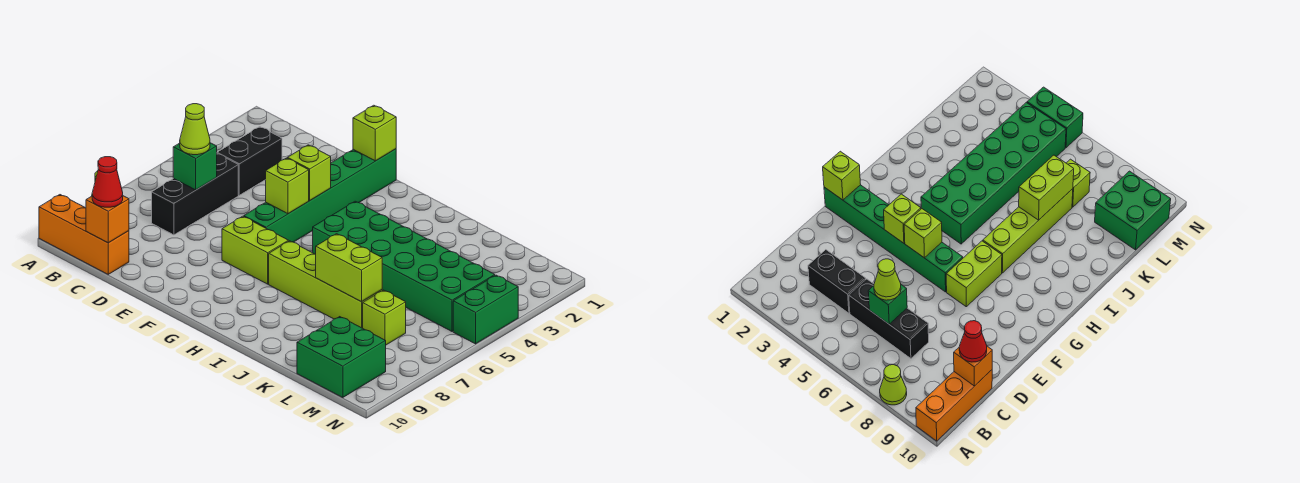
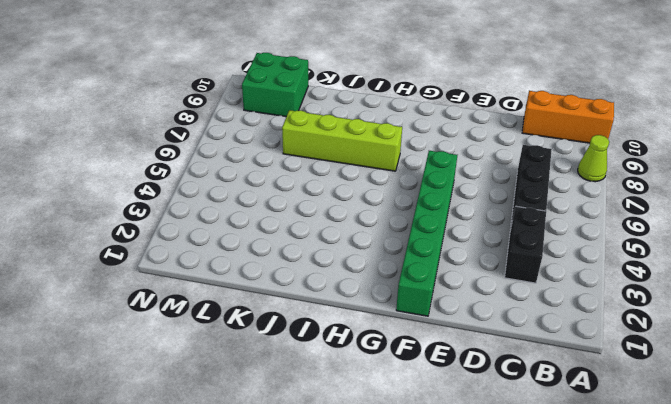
none -> lime 1x2 brick [222,216,288,284]
none -> green 2x6 brick [313,201,495,331]
none -> lime 1x1 brick [363,290,406,345]

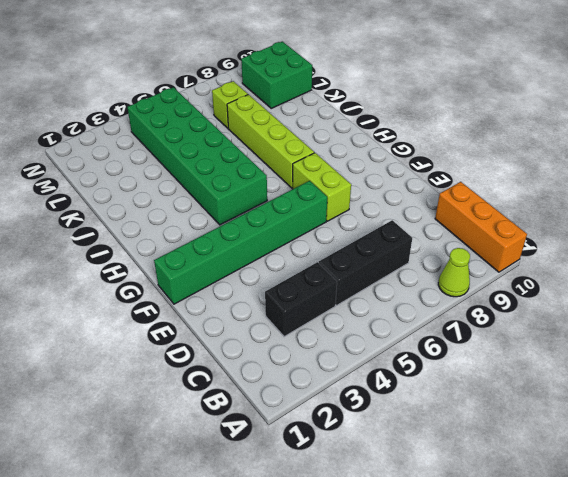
none -> green 1x2 brick [453,275,518,344]
none -> green 1x1 brick [173,143,217,190]
none -> orange 1x1 brick [86,196,129,243]

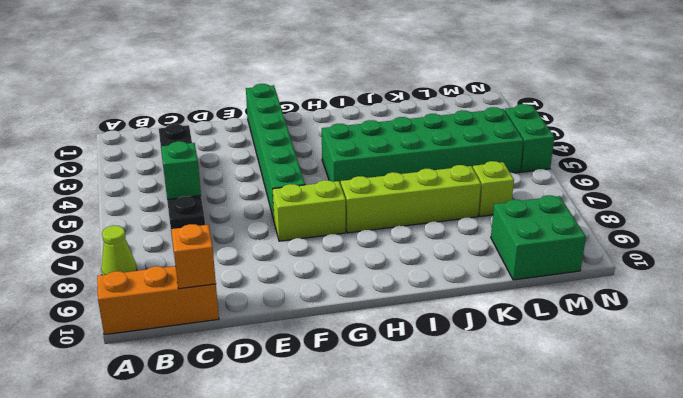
none -> lime 1x1 brick [353,105,396,161]
none -> lime 1x1 brick [287,145,331,200]
none -> lime 1x1 brick [266,158,309,214]

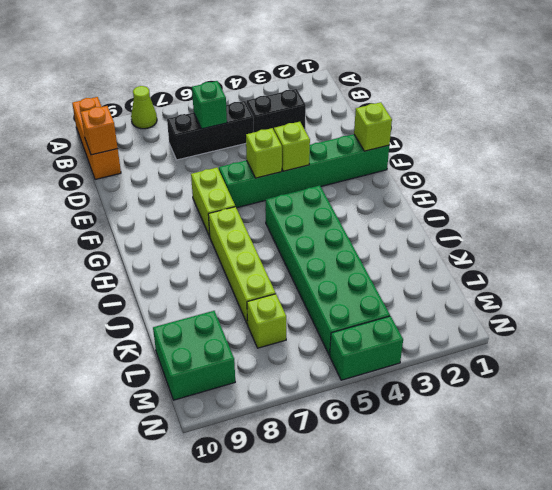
none -> lime 1x2 brick [316,234,382,302]
none -> lime 1x1 cone [180,104,210,155]
none -> red 1x1 cone [92,157,123,207]

